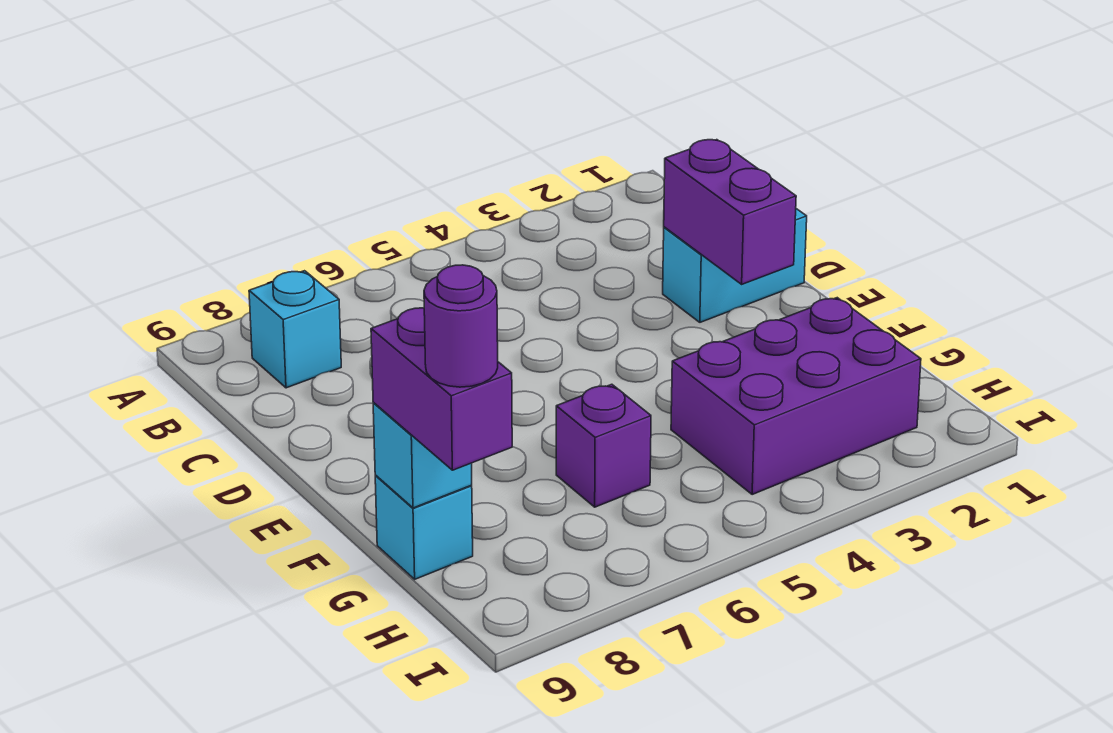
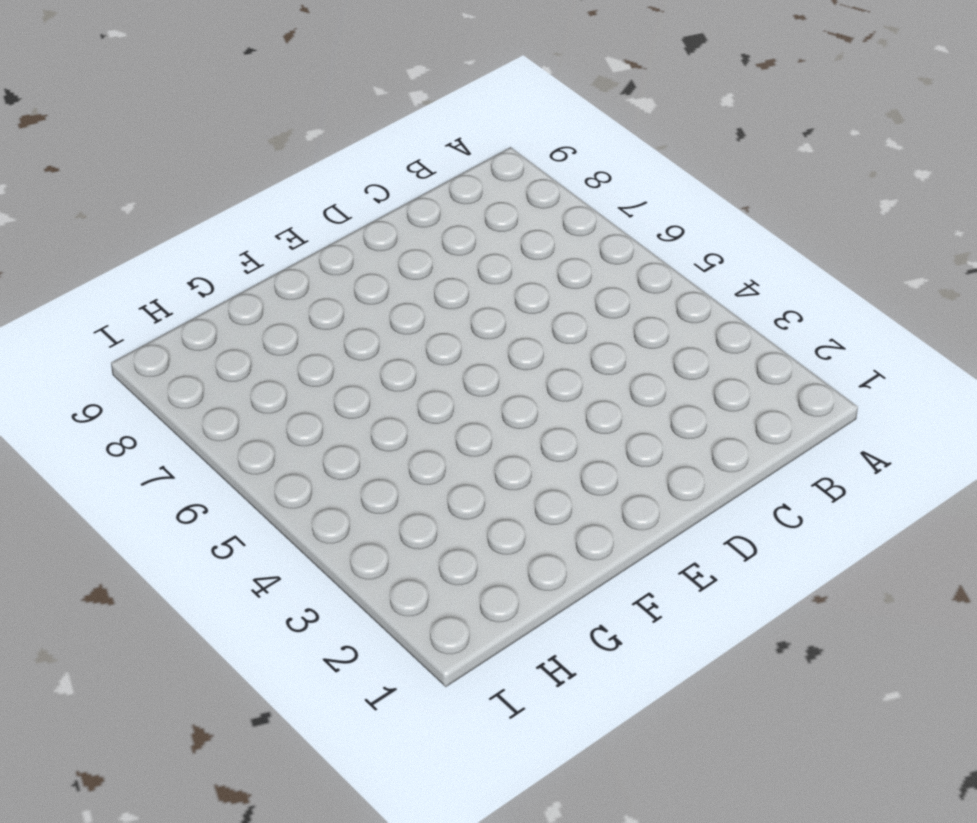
none -> cyan 1x1 brick [249,271,341,388]
none -> cyan 1x2 brick [663,209,807,322]

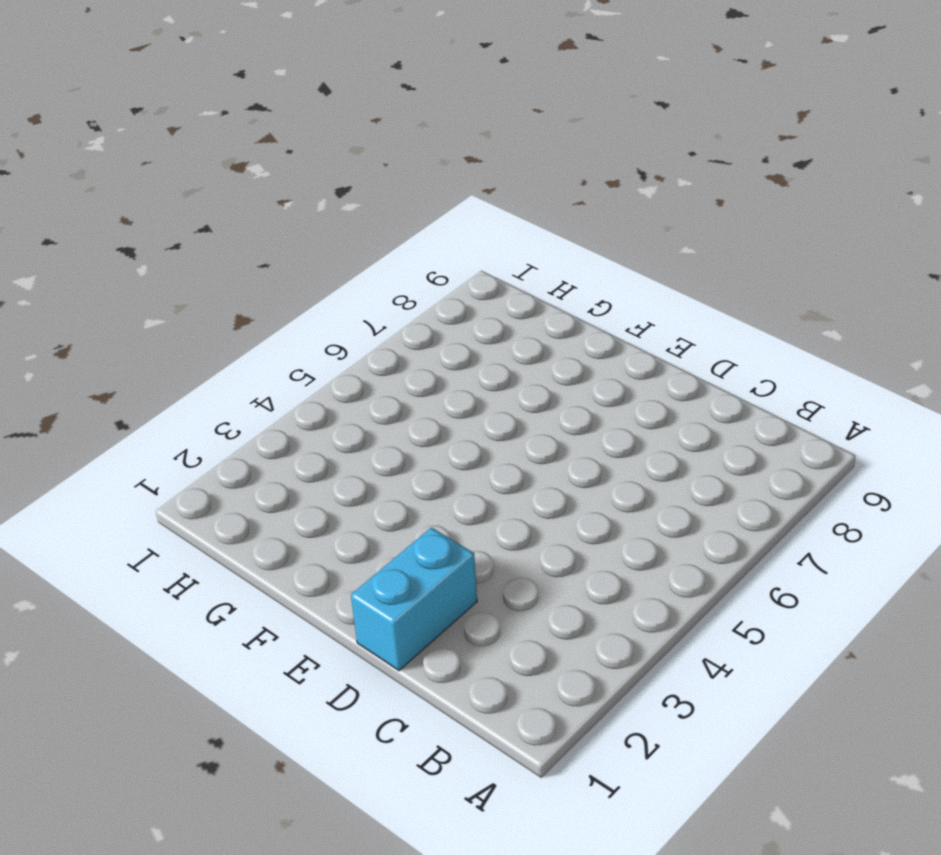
none -> cyan 1x1 brick [249,271,341,388]
none -> purple 2x3 brick [671,298,921,495]

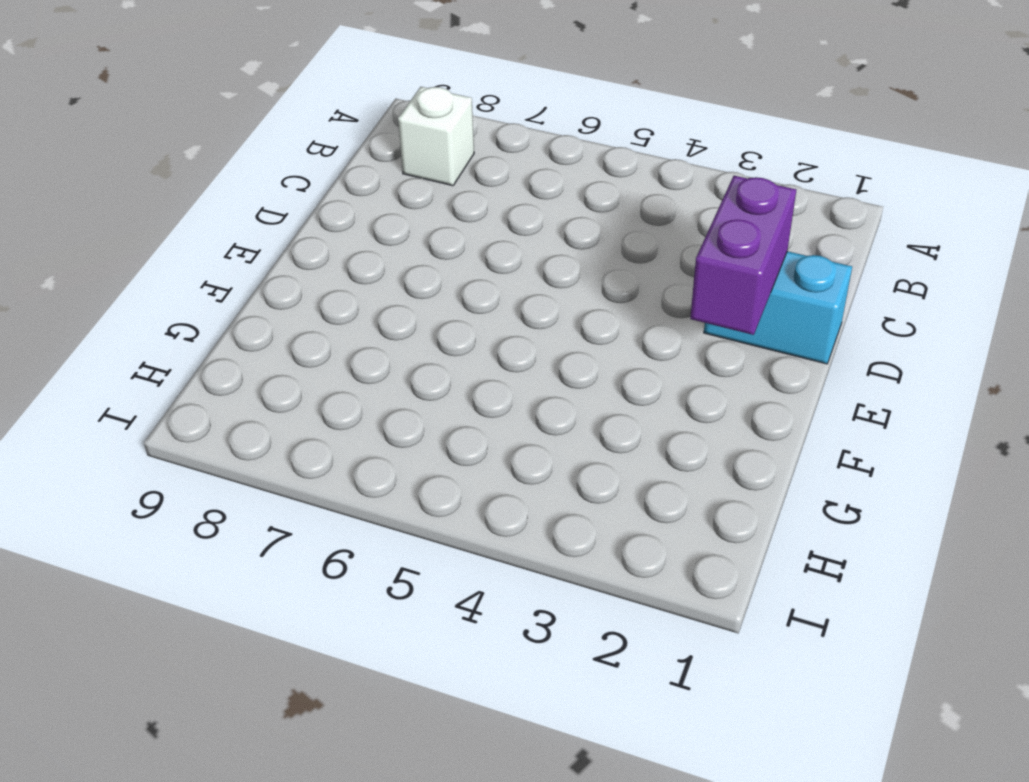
white 1x1 brick [398,87,474,186] -> cyan 1x1 brick [249,271,341,388]
none -> purple 2x3 brick [671,298,921,495]
none -> purple 1x1 brick [556,384,651,507]

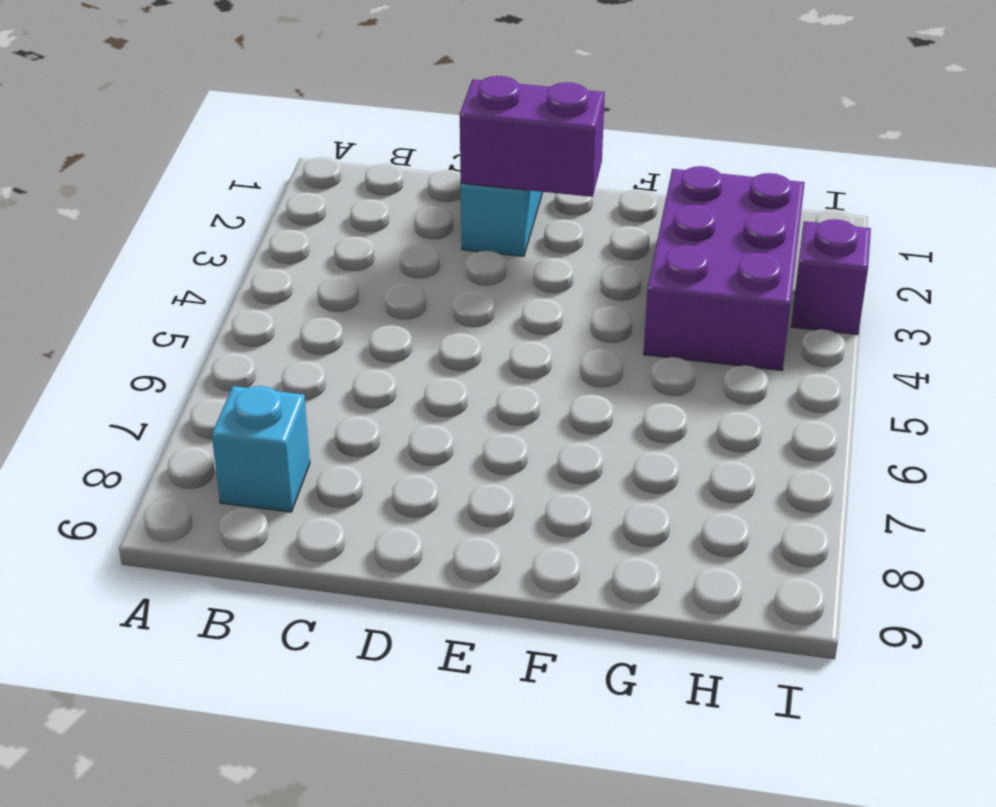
purple 1x1 brick [791,219,871,335] -> purple 1x1 brick moved to [556,384,651,507]
none -> cyan 1x1 brick [375,476,473,579]
none -> cyan 1x1 brick [373,403,472,508]

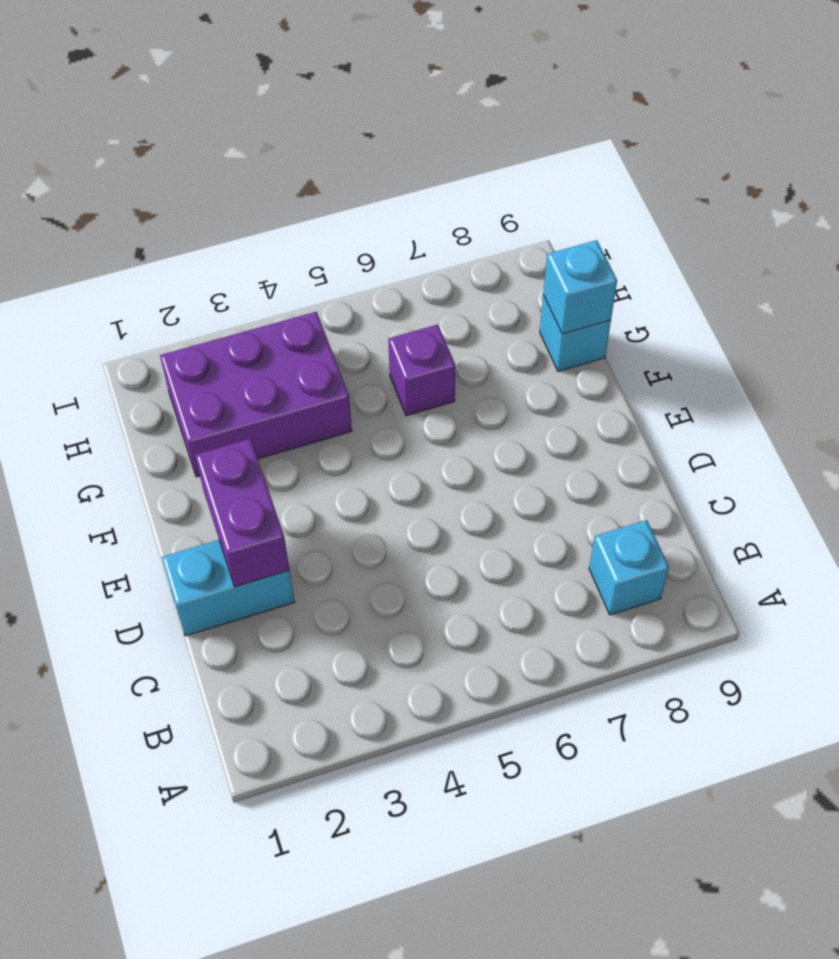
none -> purple 1x2 brick [371,308,512,470]
none -> purple 1x1 round brick [424,265,498,387]

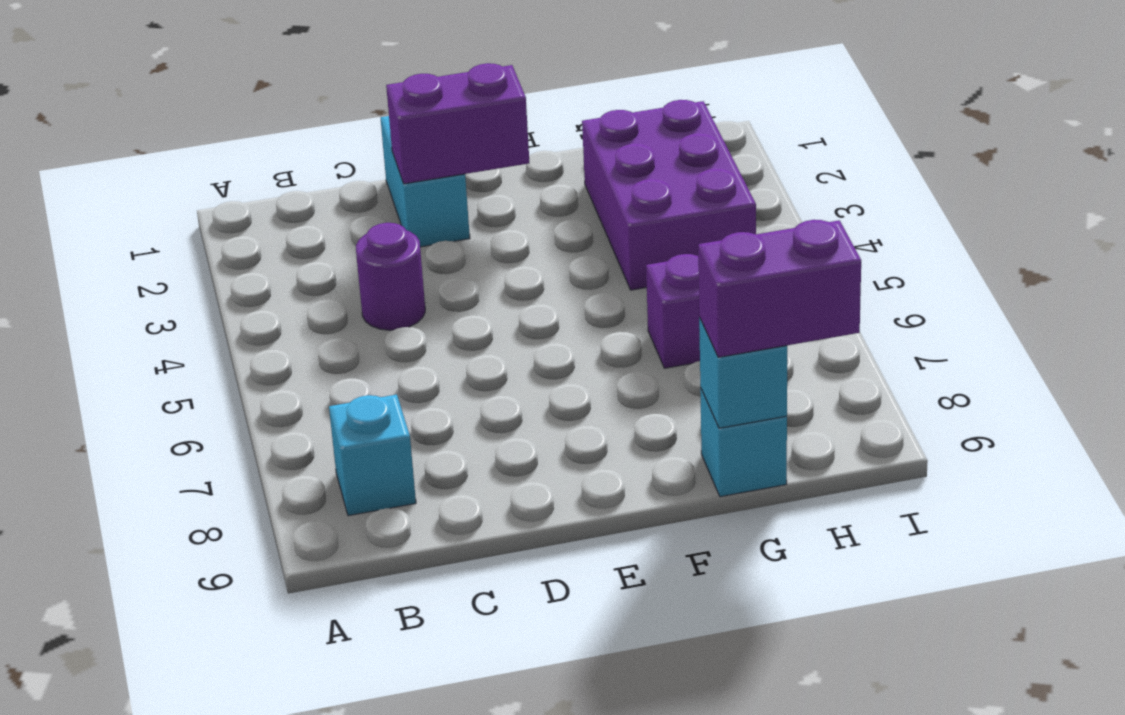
purple 1x1 round brick [356,223,425,330] -> purple 1x1 round brick moved to [424,265,498,387]

